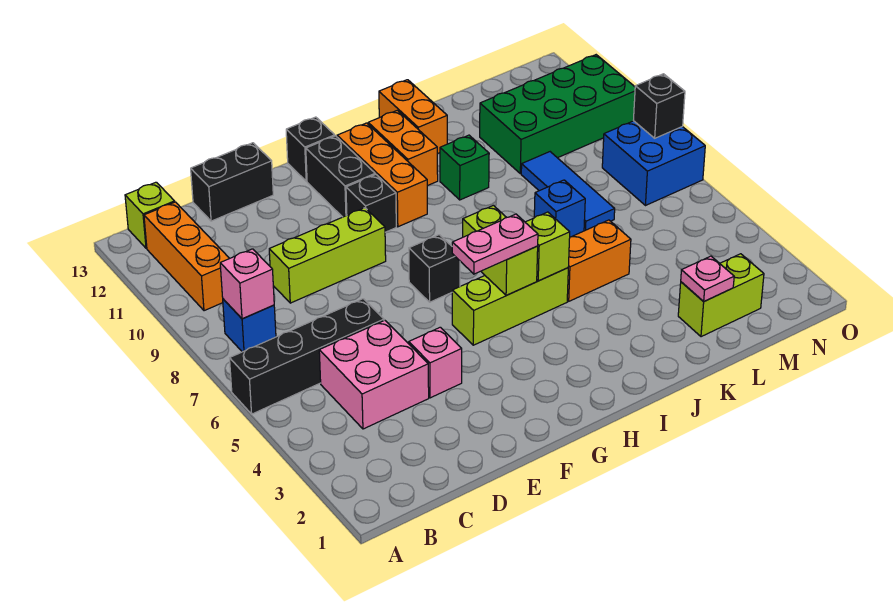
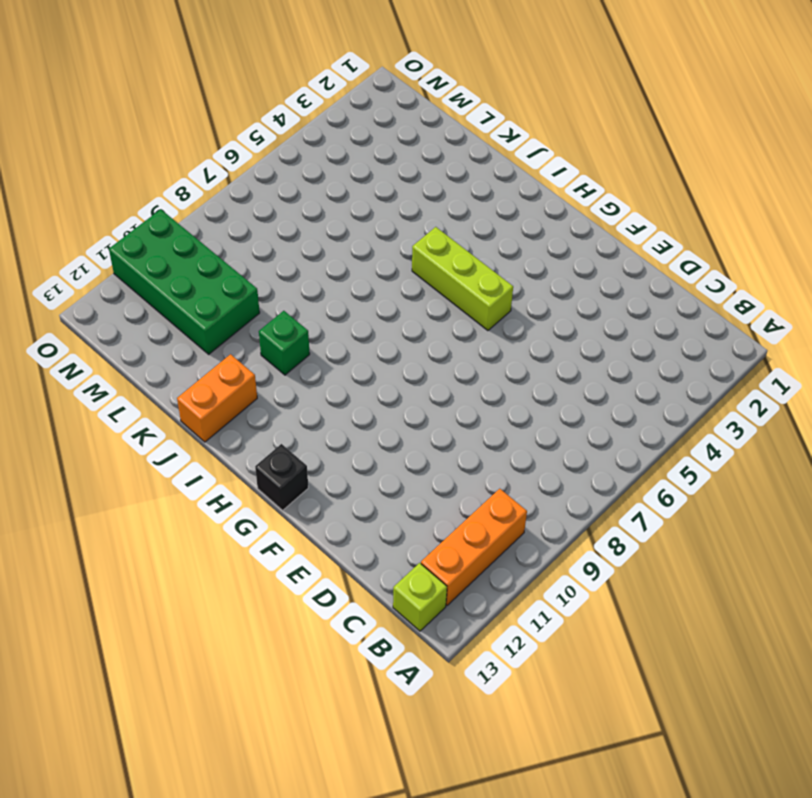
none -> black 1x4 brick [230,299,384,414]
none -> blue 1x1 brick [223,299,276,352]
none -> pink 2x2 brick [319,320,429,429]

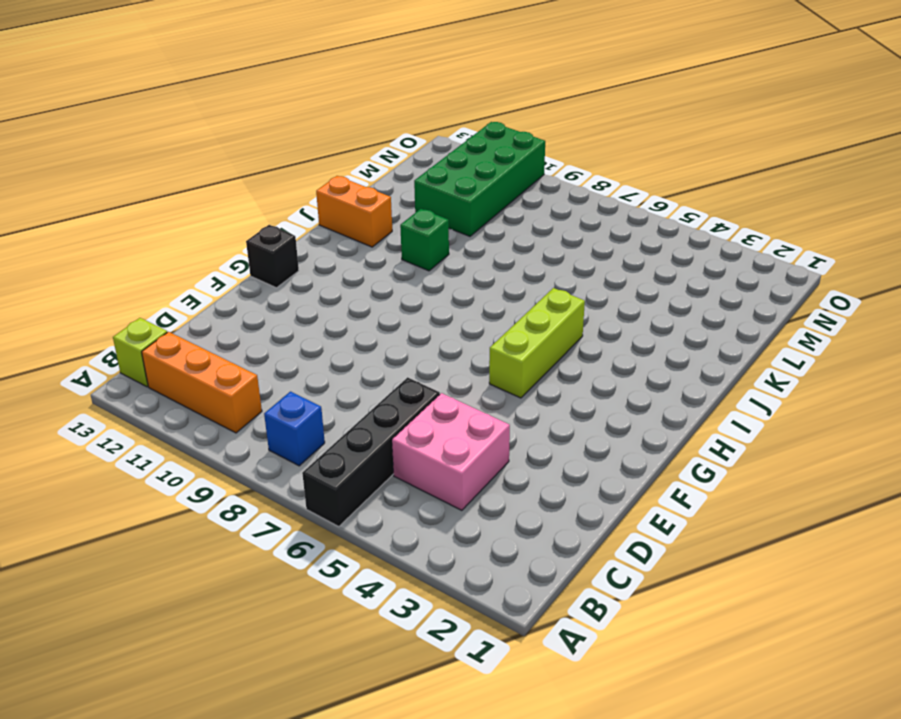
none -> lime 1x3 brick [269,208,386,303]
none -> black 1x2 brick [191,143,273,221]
none -> pink 1x1 brick [409,327,462,398]

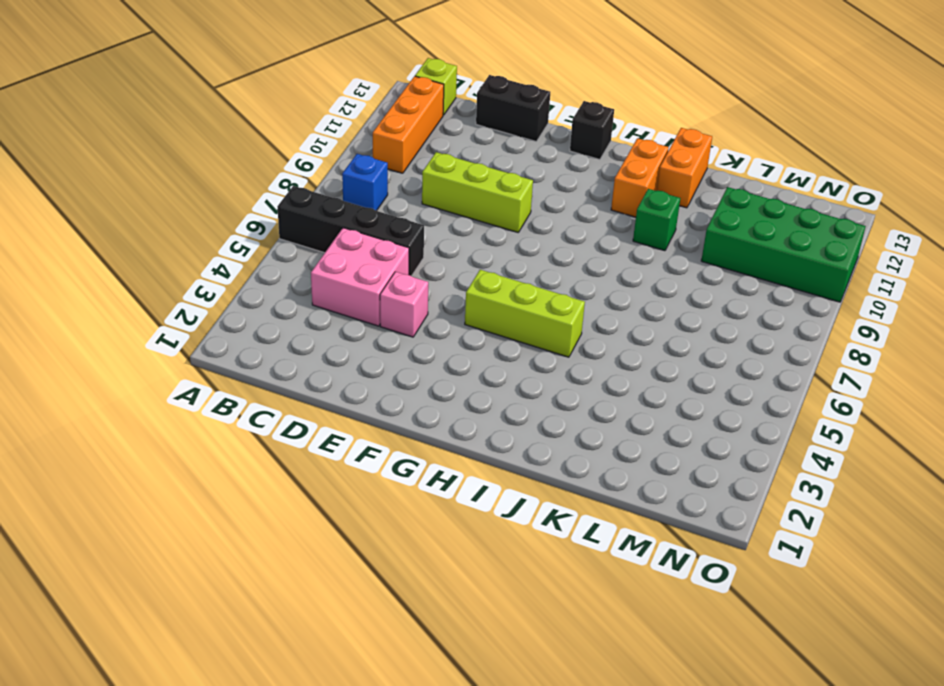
none -> black 1x1 brick [409,235,460,302]
none -> black 1x1 brick [346,174,396,232]
none -> black 1x2 brick [306,136,375,217]

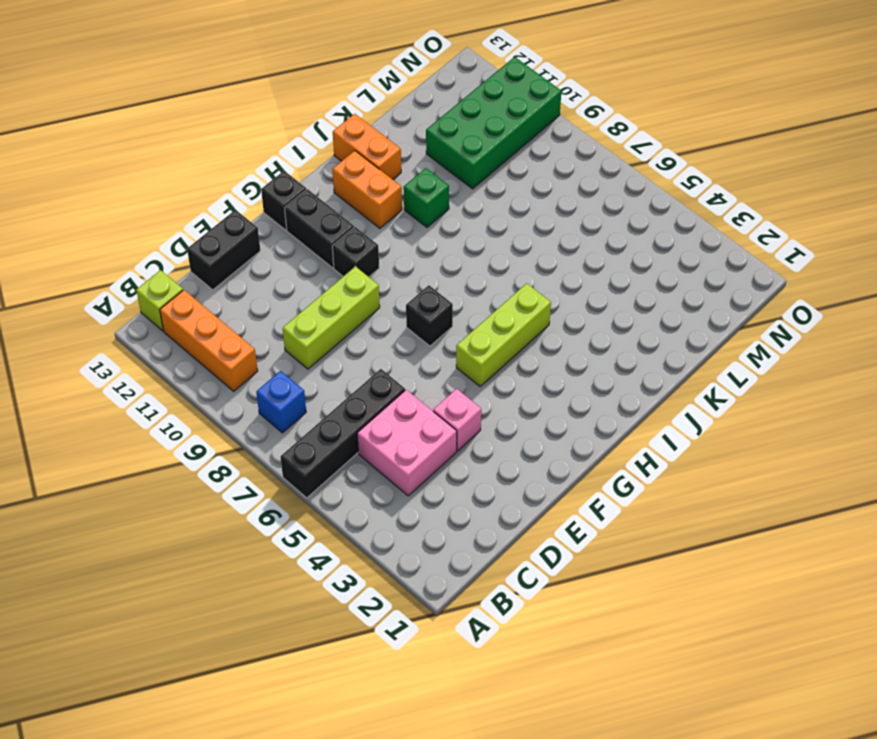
none -> orange 1x3 brick [337,123,427,227]
none -> orange 1x2 brick [567,220,631,301]
none -> blue 1x1 brick [534,180,585,237]

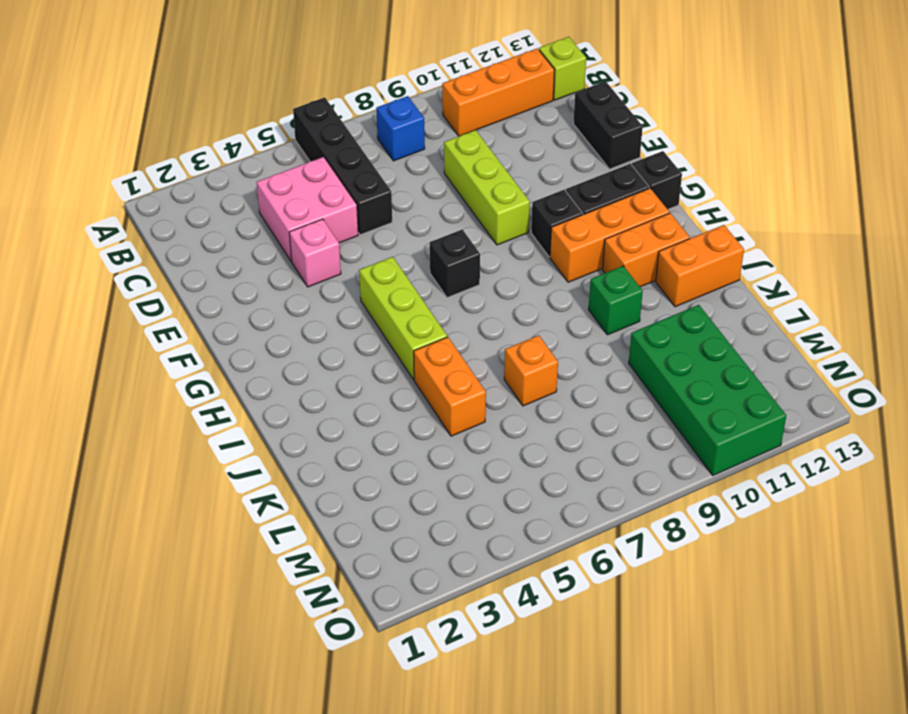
orange 1x1 brick [504,335,558,406] -> blue 1x1 brick [534,180,585,237]
none -> lime 1x2 brick [678,254,764,337]
none -> blue 1x3 tile [521,152,615,231]
none -> blue 2x2 brick [602,121,705,206]

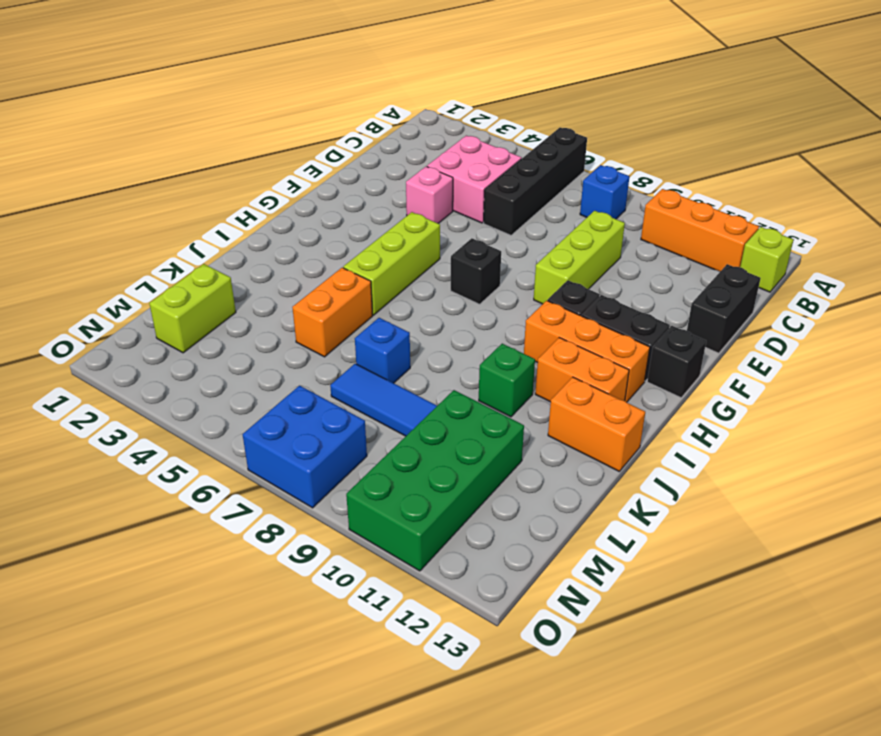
none -> pink 1x1 brick [220,249,274,319]
none -> lime 1x2 brick [463,205,538,296]
none -> lime 1x1 brick [525,212,570,281]

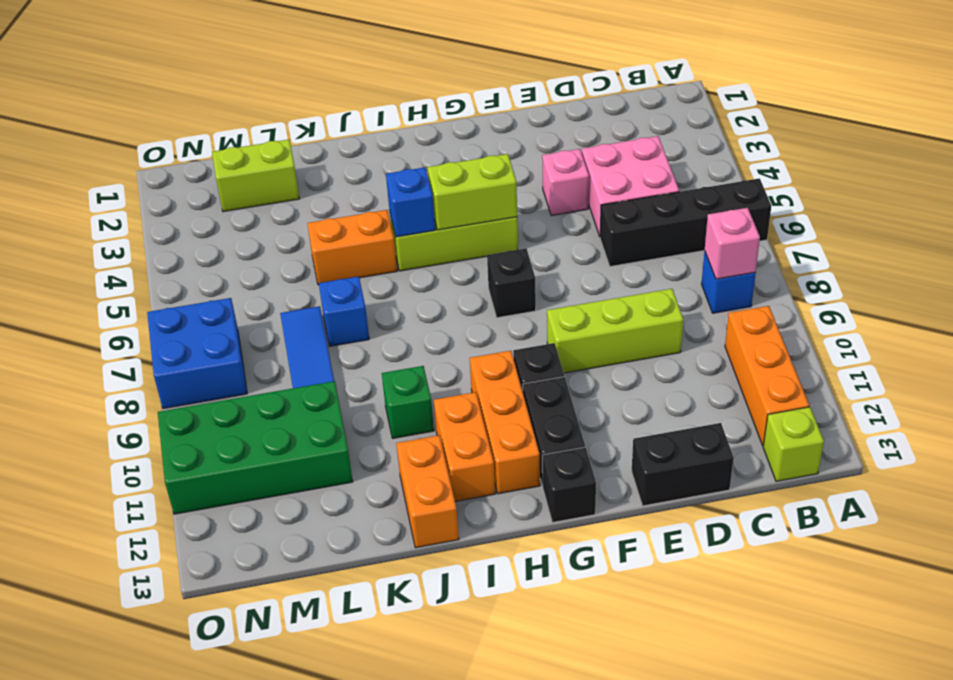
lime 1x2 brick [427,154,517,230] -> lime 1x2 brick turned to [463,205,538,296]
blue 1x1 brick [386,167,435,237] -> lime 1x1 brick [525,212,570,281]
none -> pink 1x1 plate [681,256,734,302]
none -> black 1x1 brick [633,74,685,138]
none -> pink 1x2 plate [452,214,538,274]

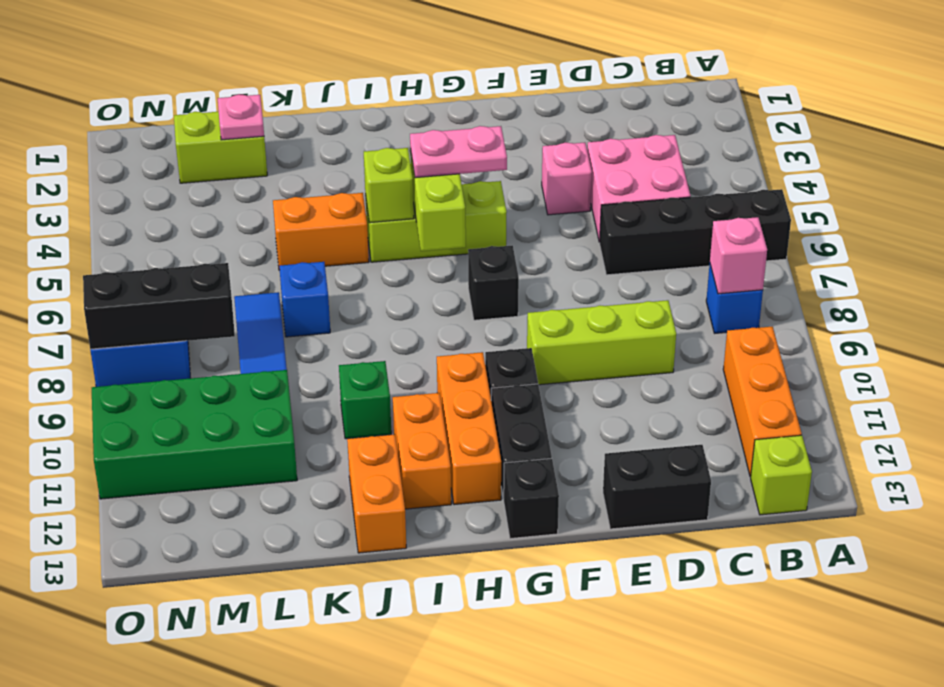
black 1x3 brick [83,263,235,349] -> black 1x1 brick [633,74,685,138]

